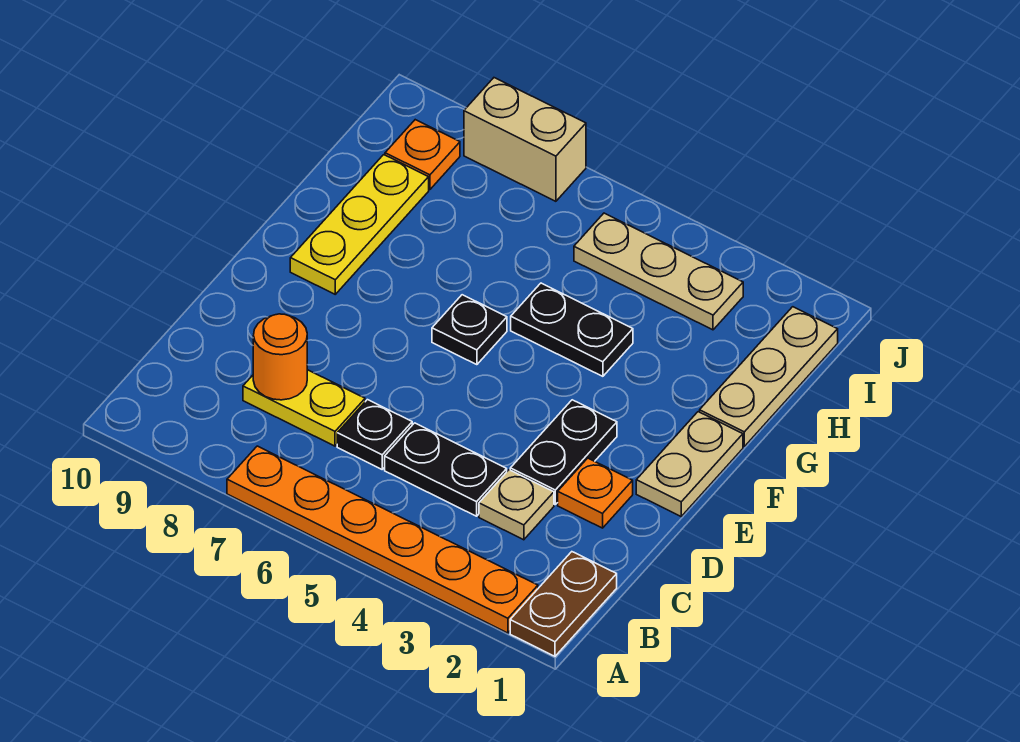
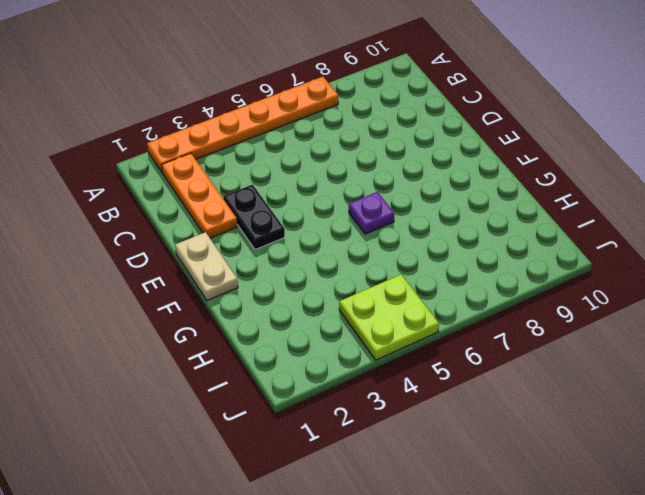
orange 1x3 plate [162,153,237,238] -> orange 1x1 plate [558,458,633,528]
purple 1x1 plate [349,192,394,234] -> black 1x1 plate [432,295,507,365]
lime 2x2 plate [339,275,439,360] -> tan 1x3 plate [574,213,743,330]
none -> brown 1x2 plate [510,552,617,656]
none -> tan 1x1 plate [479,470,554,540]
none -> black 1x2 plate [385,423,507,516]

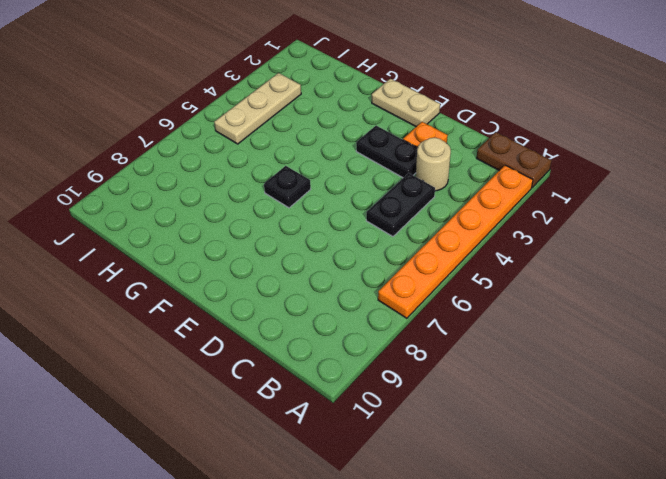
tan 1x1 round brick [416,138,451,191] -> tan 1x1 plate [479,470,554,540]
none -> black 1x1 plate [337,400,412,469]
none -> yellow 1x2 plate [243,370,365,446]
none -> yellow 1x3 plate [290,155,429,294]

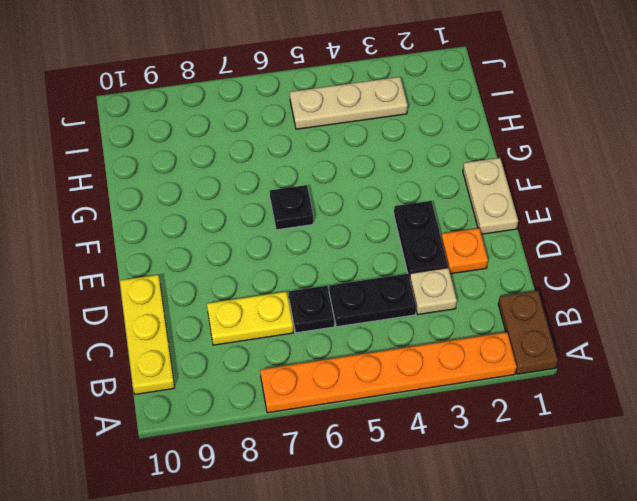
yellow 1x3 plate [120,275,175,394] -> yellow 1x3 plate moved to [290,155,429,294]
none -> tan 1x3 plate [700,307,838,446]
none -> black 1x2 plate [511,283,633,376]
none -> orange 1x1 plate [385,120,460,190]

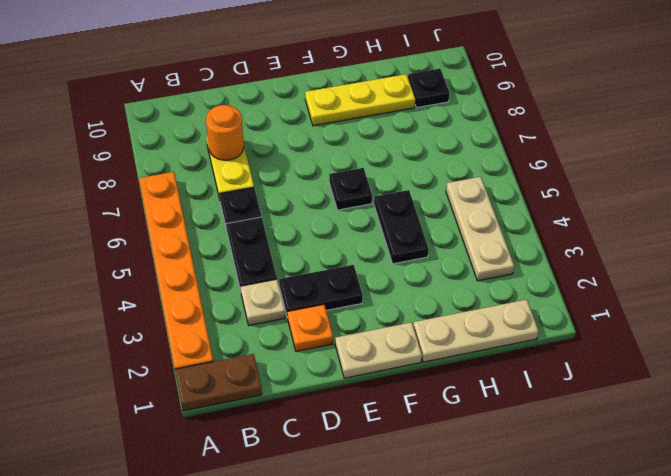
black 1x1 plate [408,69,450,108] -> orange 1x1 plate [385,120,460,190]
none -> tan 1x2 brick [464,78,586,201]

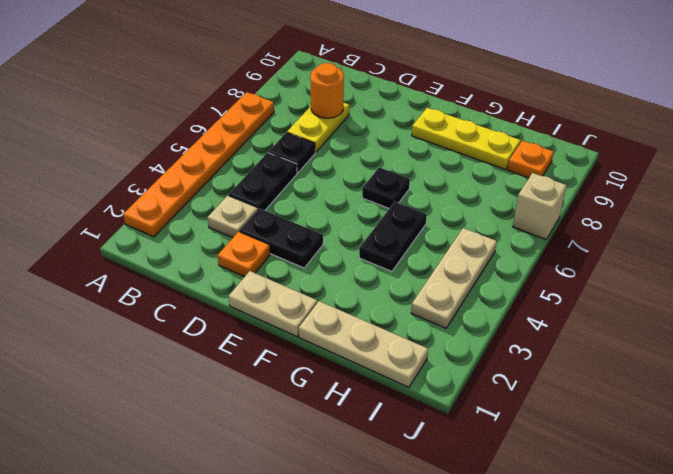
tan 1x1 brick [513,173,567,239] -> tan 1x2 brick [464,78,586,201]
none -> brown 1x2 plate [510,552,617,656]

